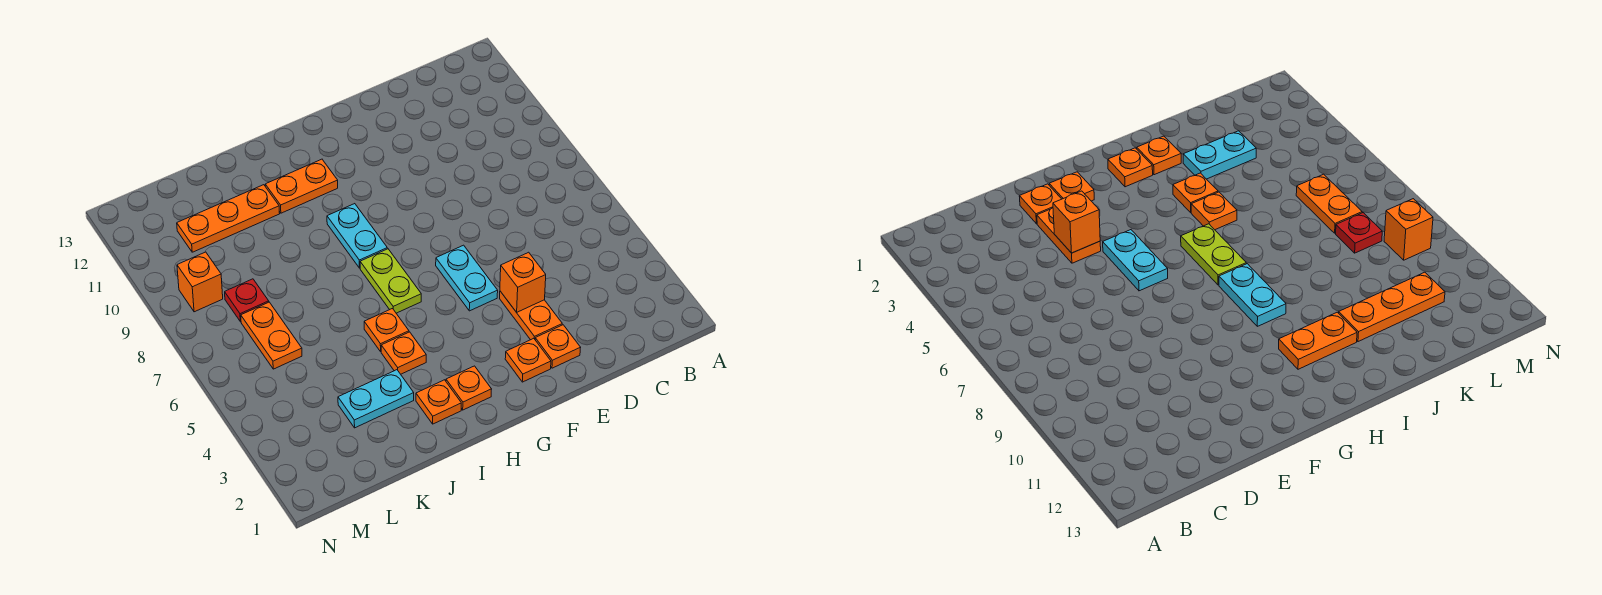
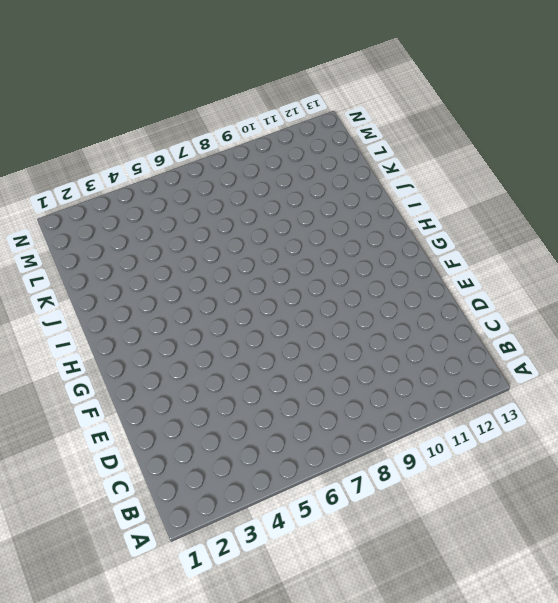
none -> orange 1x1 plate [535,325,581,368]
none -> orange 1x2 plate [500,291,562,340]
none -> orange 1x1 plate [505,338,551,382]

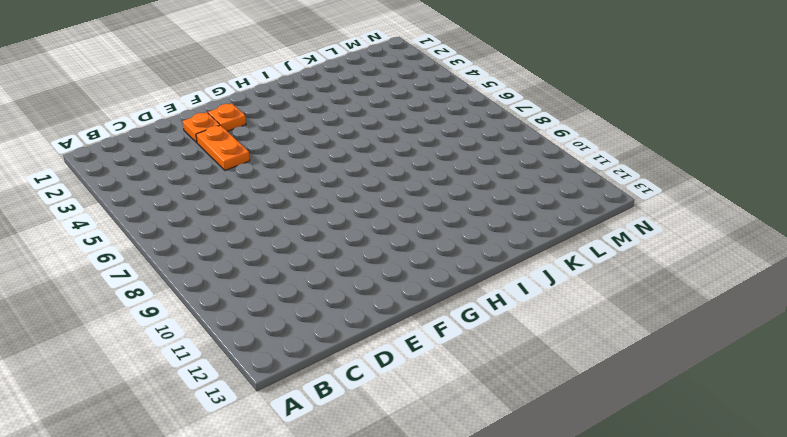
none -> cyan 1x2 plate [436,245,498,311]
none -> orange 1x1 plate [446,366,492,410]
none -> lime 1x2 plate [360,249,421,313]

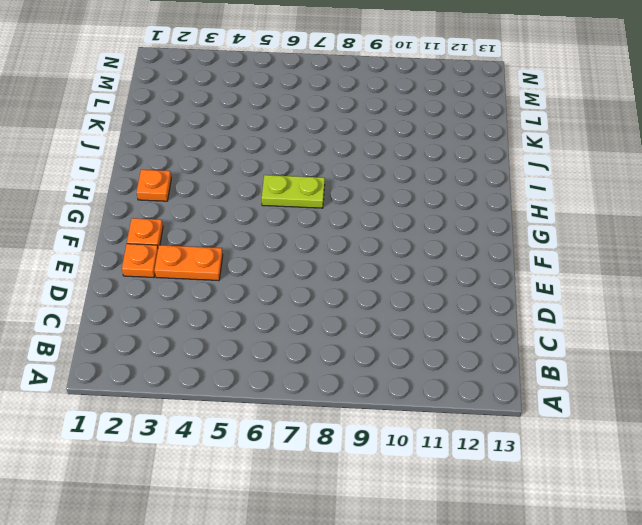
none -> cyan 1x2 plate [436,245,498,311]
none -> cyan 1x2 plate [327,204,387,268]
none -> orange 1x2 plate [265,159,338,213]

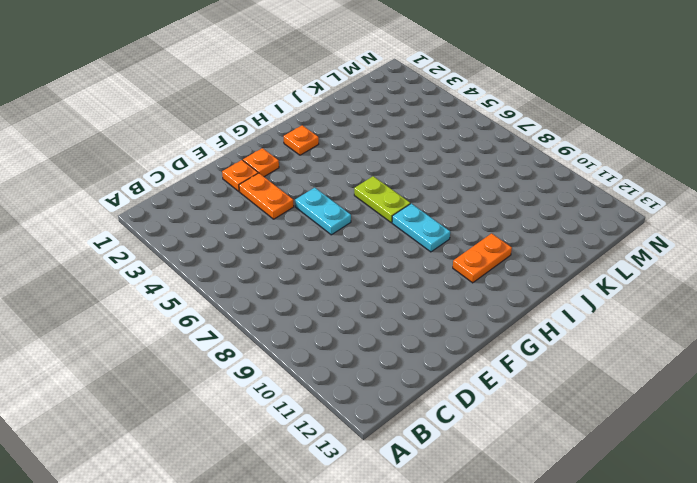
none -> orange 1x1 plate [416,380,461,424]
none -> orange 1x1 plate [381,332,426,374]
none -> orange 1x1 plate [364,309,409,351]

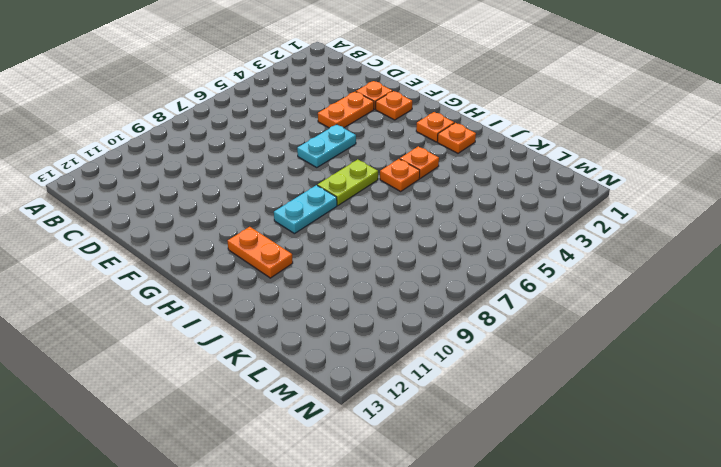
none -> cyan 1x2 plate [338,370,414,428]
none -> orange 1x3 plate [177,185,280,252]
none -> orange 1x2 plate [241,302,302,369]

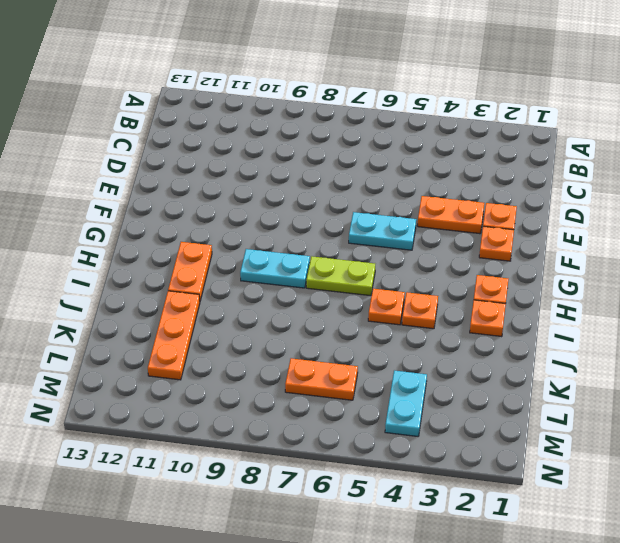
cyan 1x2 plate [385,370,427,436] -> cyan 1x2 plate moved to [338,370,414,428]
none -> red 1x1 plate [225,279,269,322]
none -> orange 1x1 brick [177,252,223,312]
none -> orange 1x1 brick [500,252,546,312]

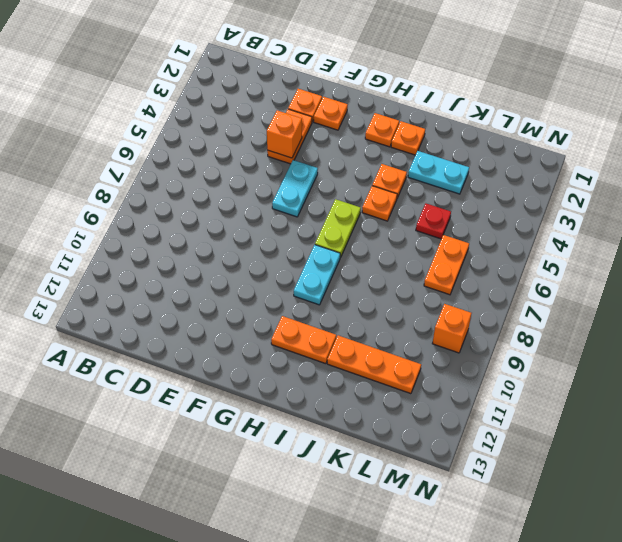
red 1x1 plate [416,204,451,239] -> red 1x1 plate moved to [225,279,269,322]

